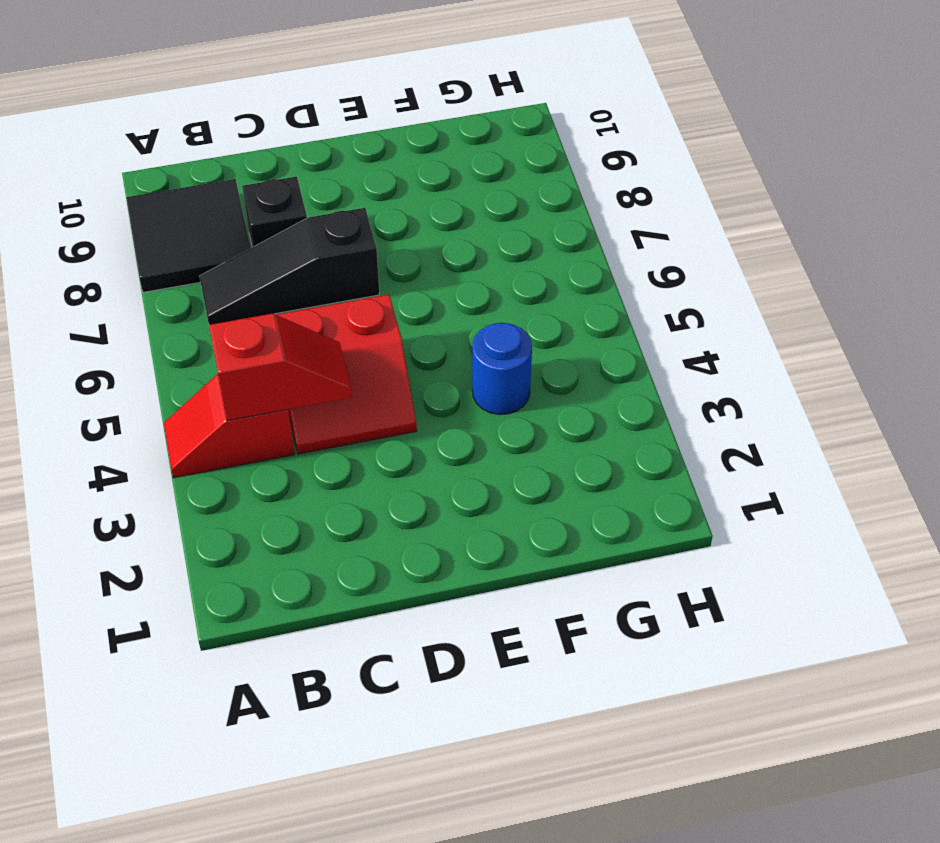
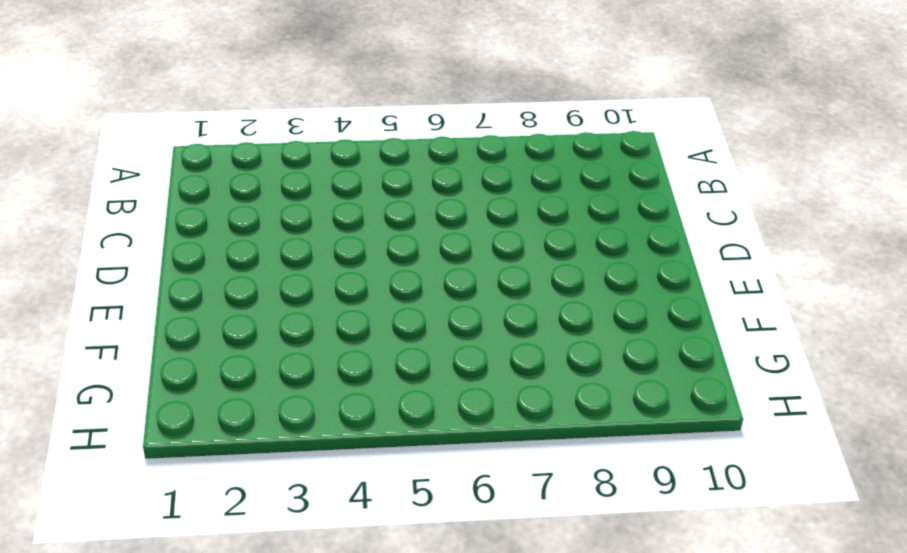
none -> red 1x2 slope [164,374,295,478]
none -> black 2x2 tile [126,179,251,292]

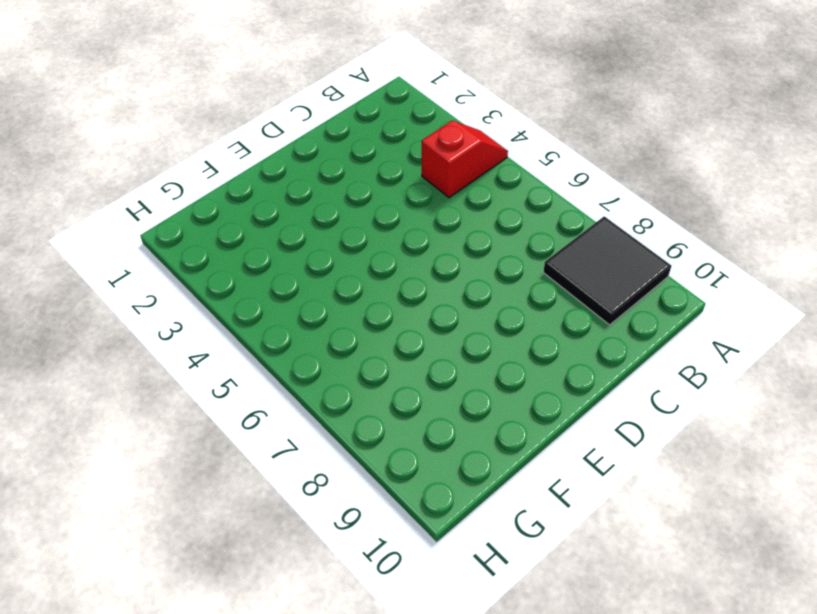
none -> black 1x3 slope [200,208,380,325]
none -> red 2x2 slope [277,294,417,454]

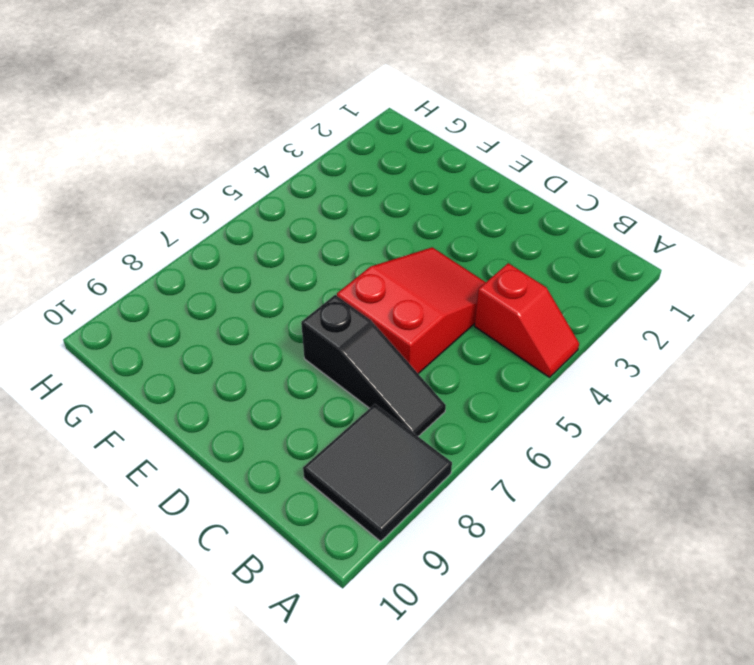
red 2x3 slope [337,247,486,374] -> red 2x2 slope [277,294,417,454]
none -> black 1x1 brick [242,176,307,247]
none -> blue 1x1 round brick [472,323,532,415]

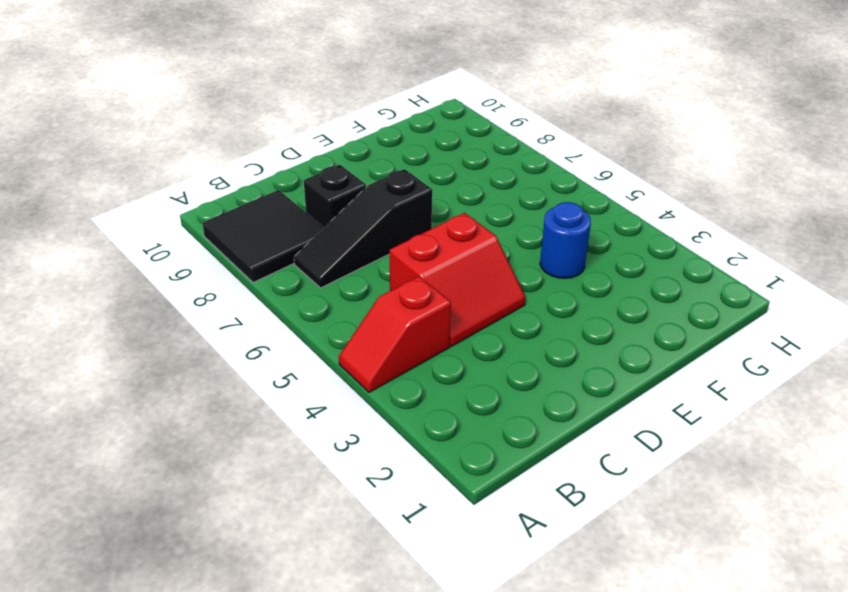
none -> red 1x2 slope [209,313,352,421]

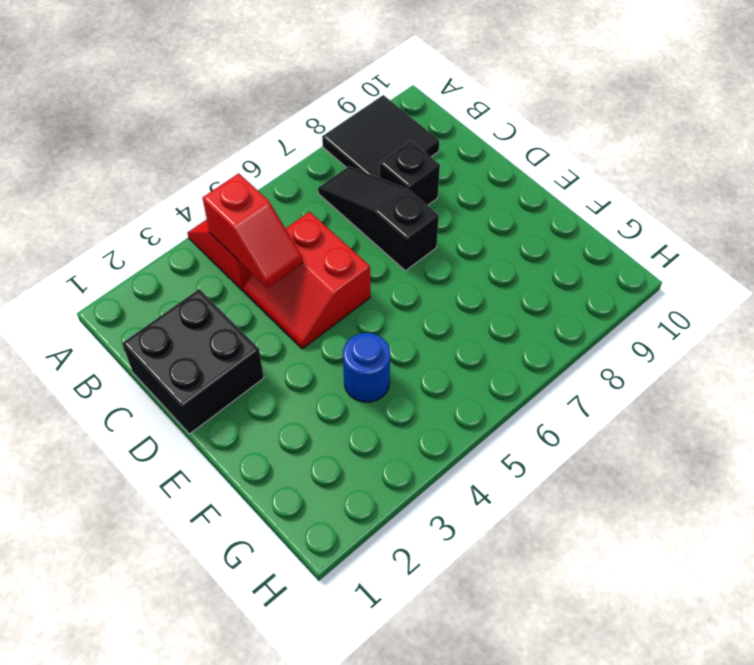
black 2x2 brick [122,289,264,434] -> none

